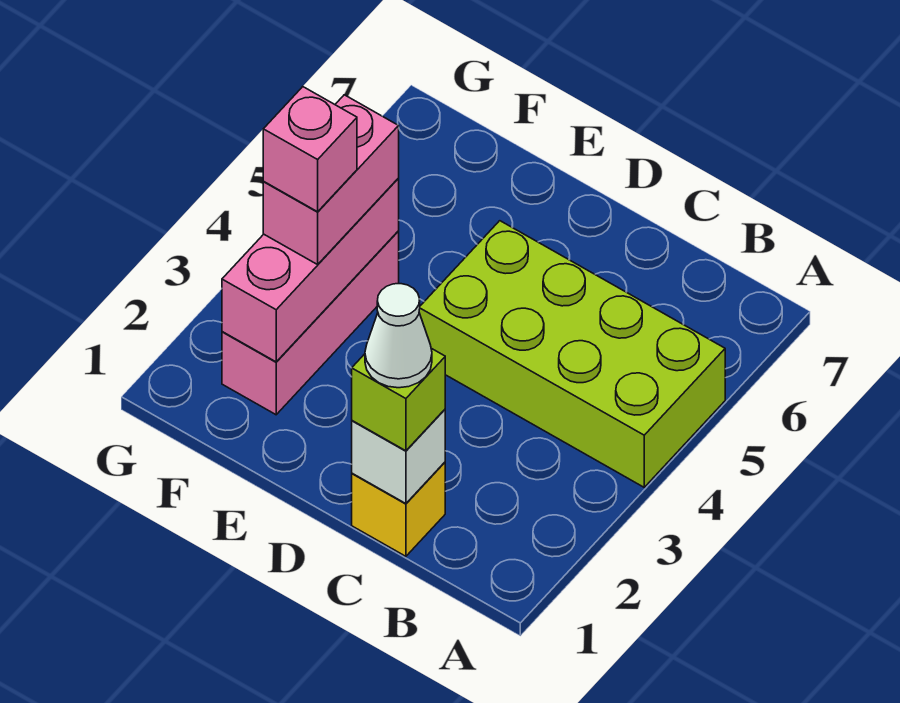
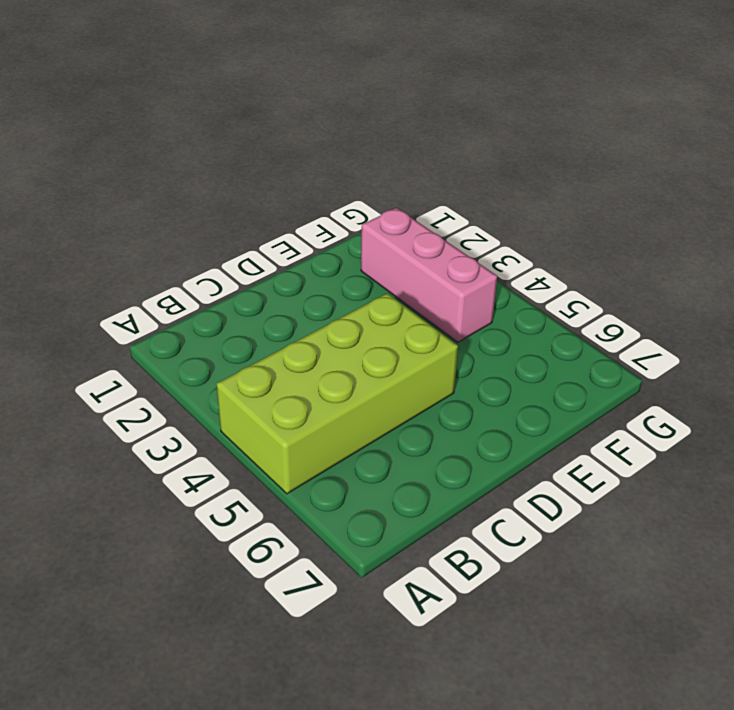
none -> yellow 1x1 brick [352,462,445,556]
none -> white 1x1 brick [352,410,445,504]

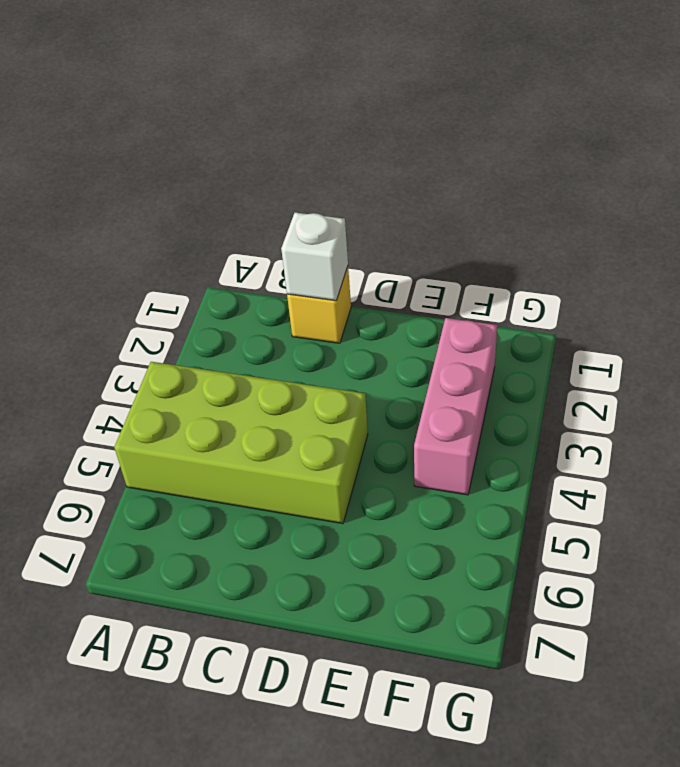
none -> pink 1x3 brick [222,179,399,362]
none -> lime 1x1 brick [352,349,445,451]

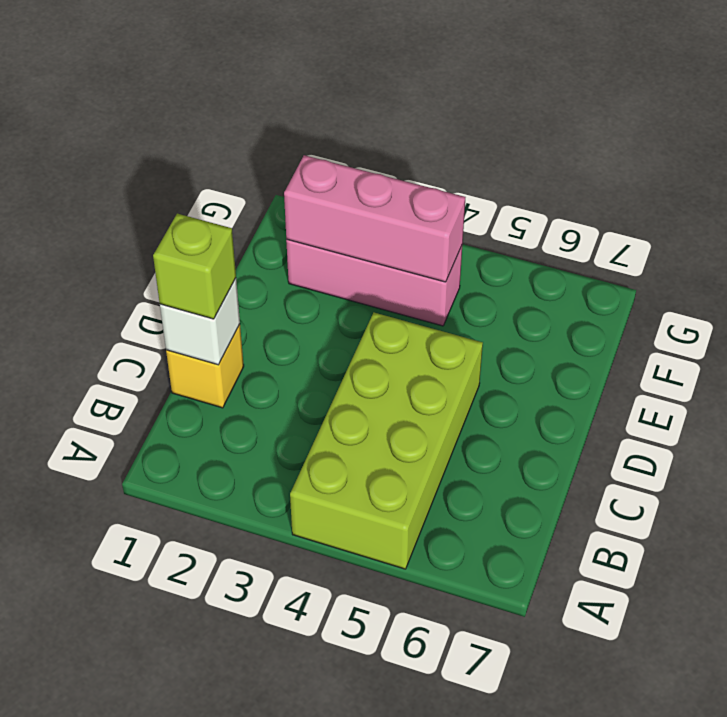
none -> pink 1x2 brick [263,95,399,264]
none -> white 1x1 cone [365,284,432,388]

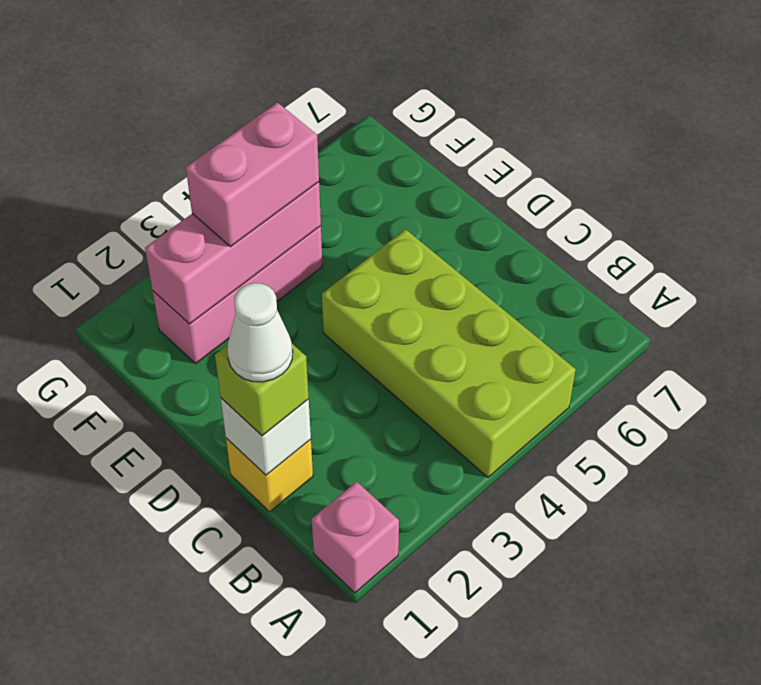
pink 1x1 brick [312,482,399,593] -> pink 1x1 brick moved to [263,87,357,212]

